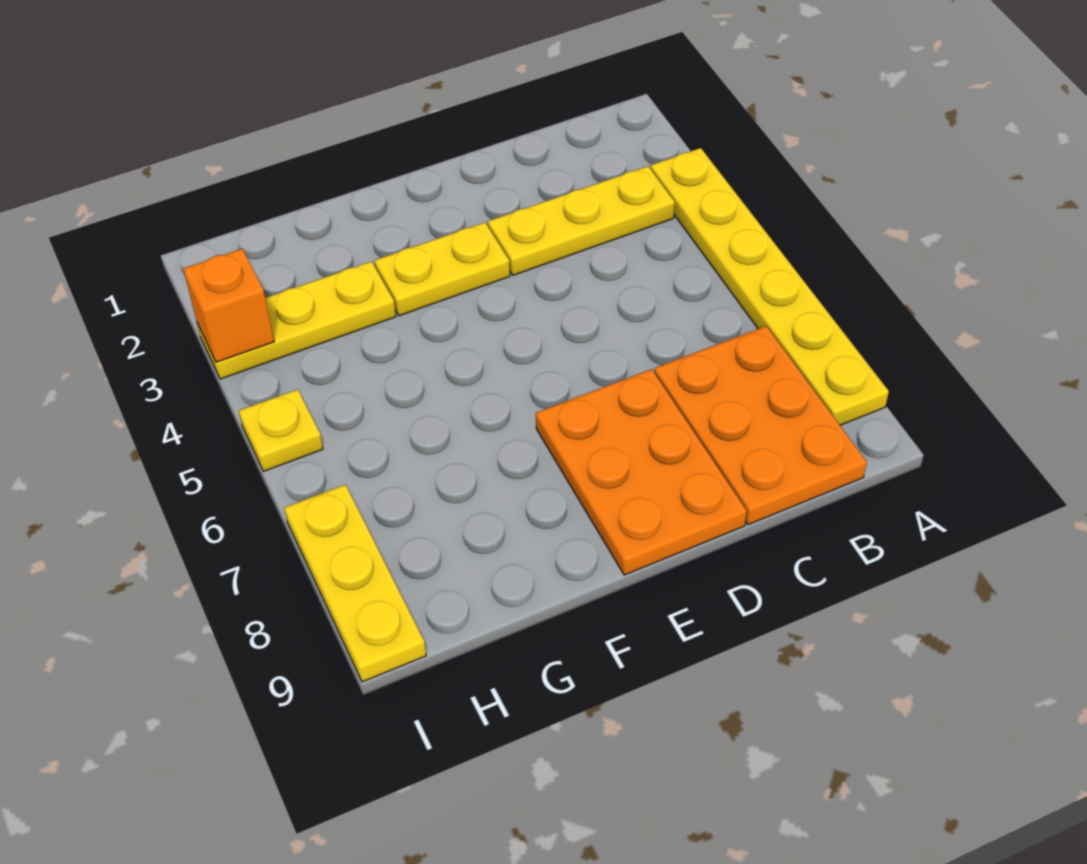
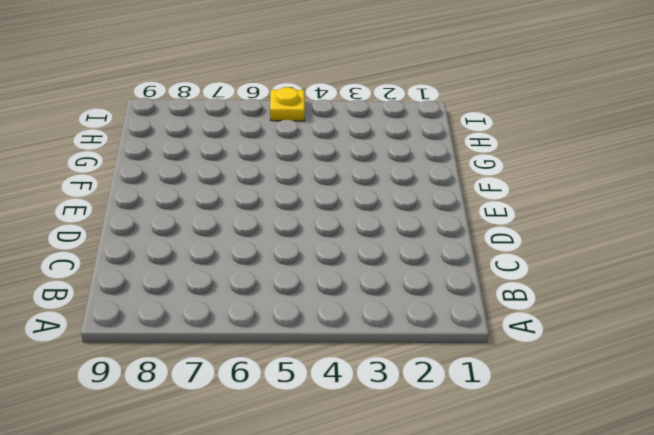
none -> yellow 1x6 plate [651,148,889,425]
none -> yellow 1x3 plate [488,166,675,275]

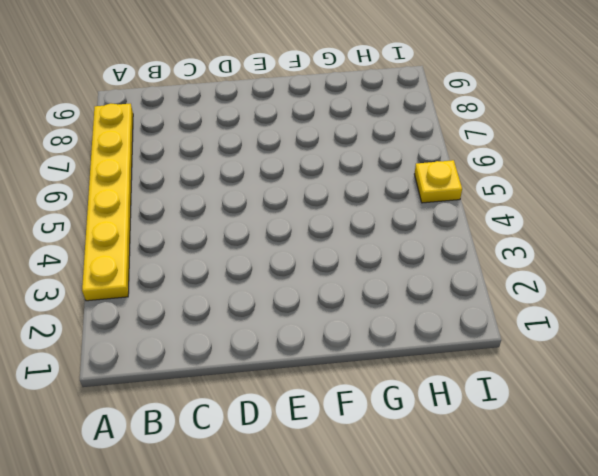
none -> yellow 1x3 plate [488,166,675,275]
none -> orange 2x3 plate [654,326,867,525]

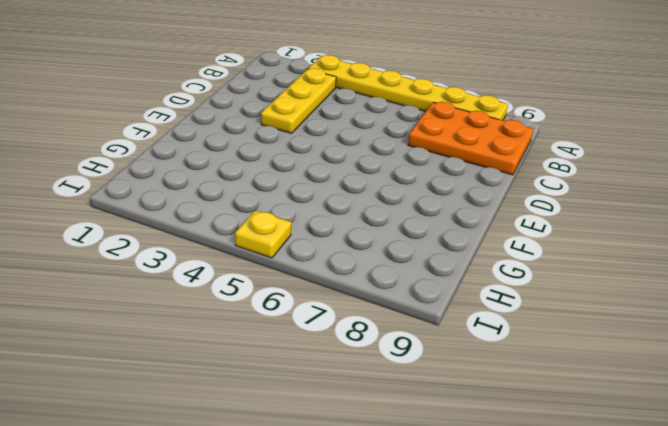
none -> orange 2x3 plate [536,369,747,575]
none -> yellow 1x2 plate [375,222,510,316]

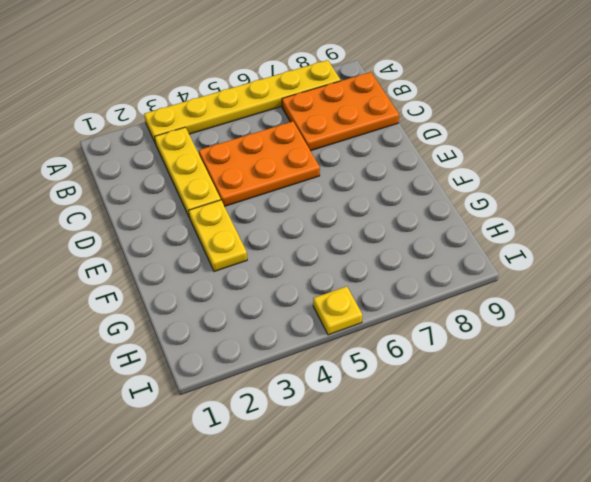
orange 2x3 plate [199,121,320,206] -> orange 2x3 plate moved to [536,369,747,575]
none -> yellow 1x3 plate [197,261,396,379]
none -> yellow 1x3 plate [284,485,426,682]

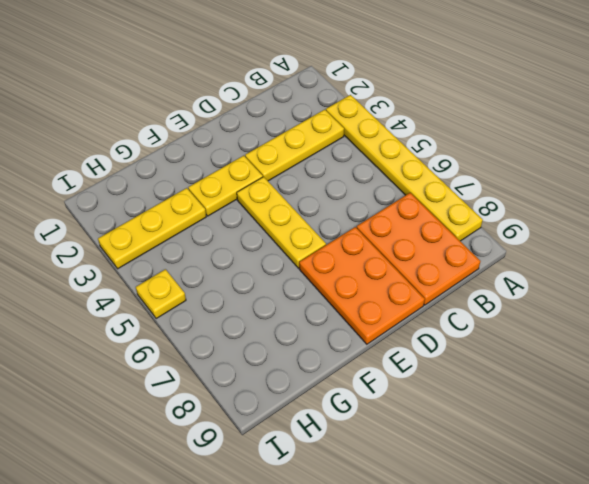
yellow 1x3 plate [237,177,326,268] -> yellow 1x3 plate moved to [284,485,426,682]
none -> orange 1x1 brick [183,249,274,362]

